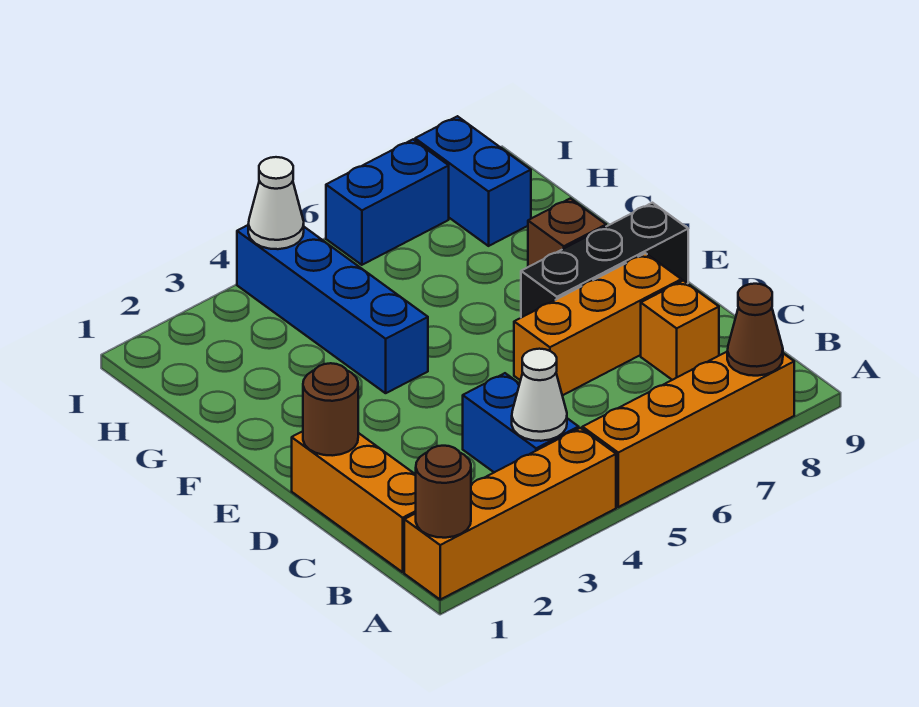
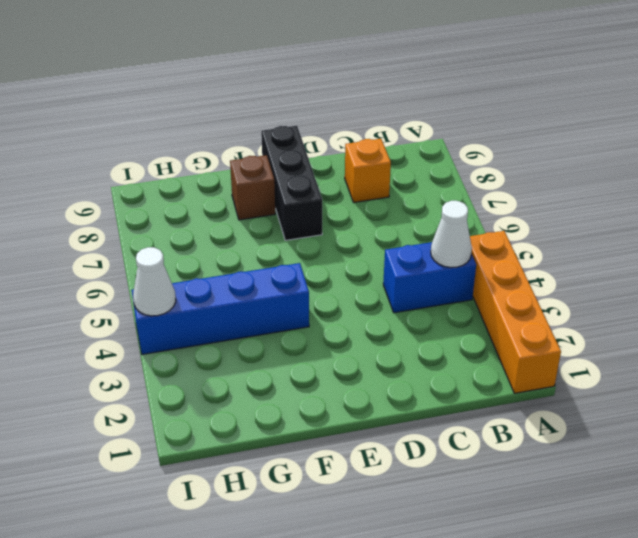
none -> orange 1x4 brick [582,352,794,507]
none -> orange 1x3 brick [292,431,416,572]
none -> orange 1x3 brick [514,253,681,396]

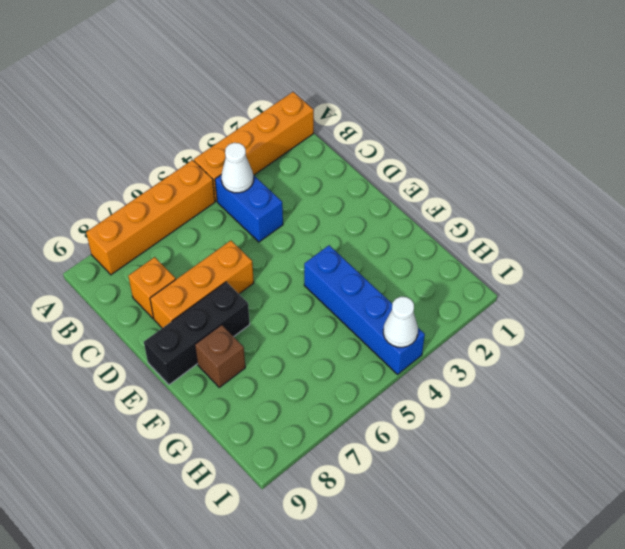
none -> orange 1x3 brick [292,431,416,572]
none -> blue 1x2 brick [415,116,531,246]
none -> blue 1x2 brick [326,140,449,265]

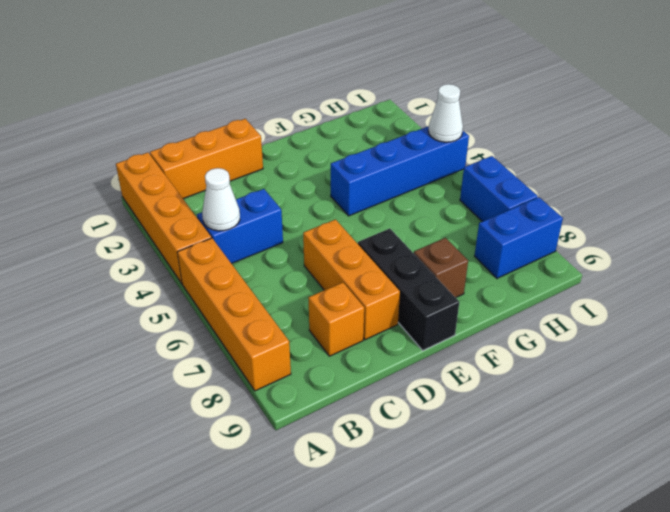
none -> brown 1x1 round brick [416,446,471,538]
none -> brown 1x1 cone [727,284,783,376]
none -> brown 1x1 round brick [303,363,358,456]

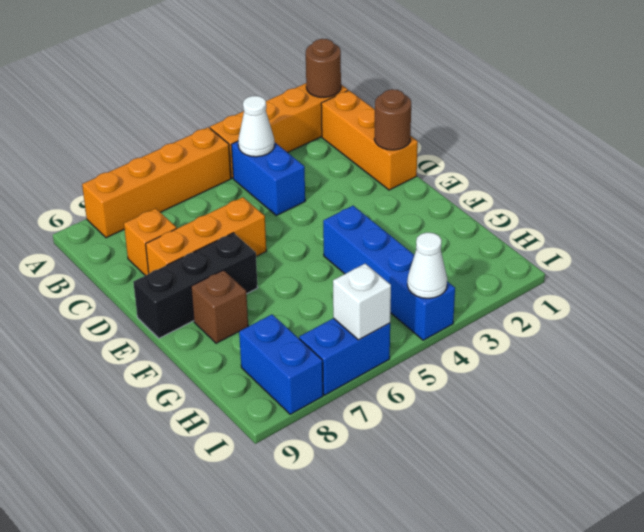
white 1x1 brick [333,264,391,340] -> none
none -> brown 1x1 cone [727,284,783,376]

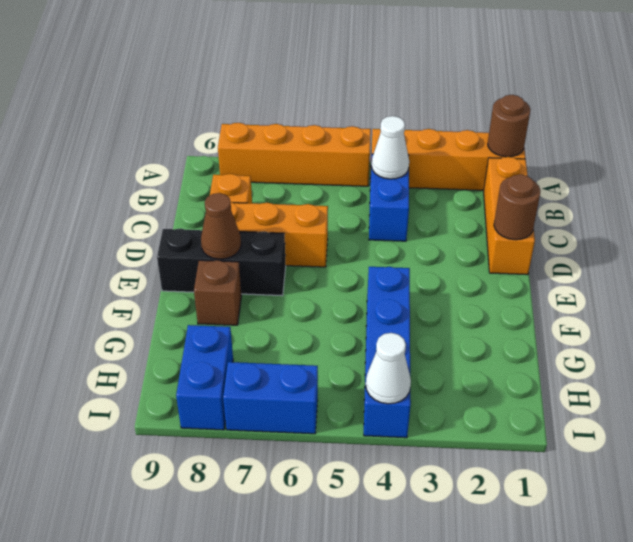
brown 1x1 cone [201,193,241,259] -> brown 1x1 cone moved to [727,284,783,376]

